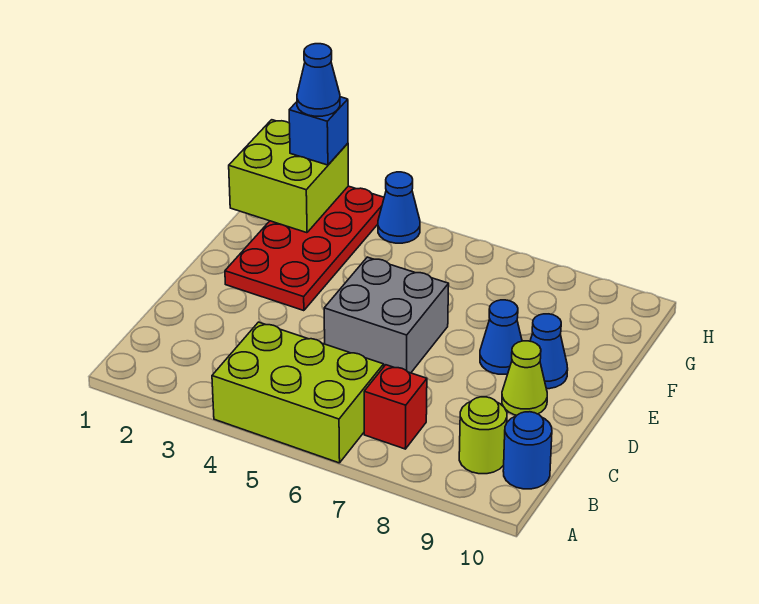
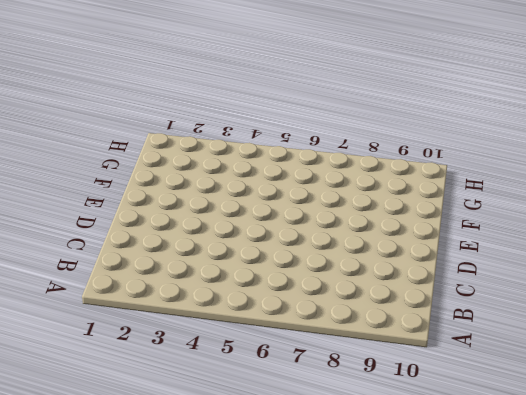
none -> lime 2x3 brick [212,322,384,463]
none -> red 1x1 brick [364,365,427,449]
none -> lime 1x1 round brick [459,397,507,474]

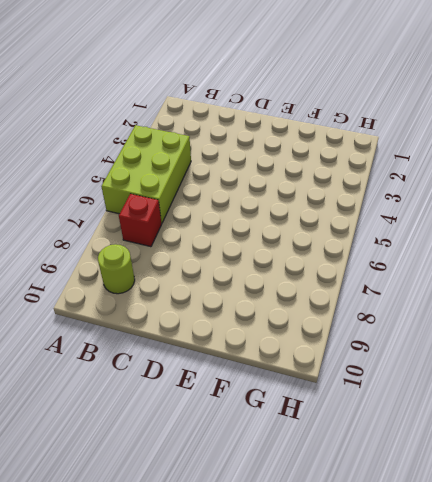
none -> blue 1x1 round brick [503,412,552,489]
none -> grey 2x2 brick [324,257,449,373]
none -> lime 1x1 cone [502,341,547,415]

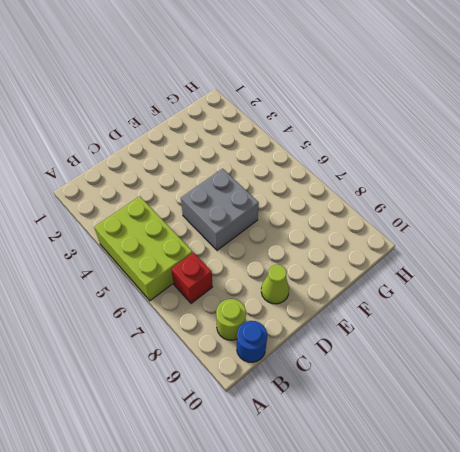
none -> red 2x4 plate [225,186,384,311]
none -> blue 1x1 cone [480,300,522,374]
none -> blue 1x1 cone [530,314,568,389]

